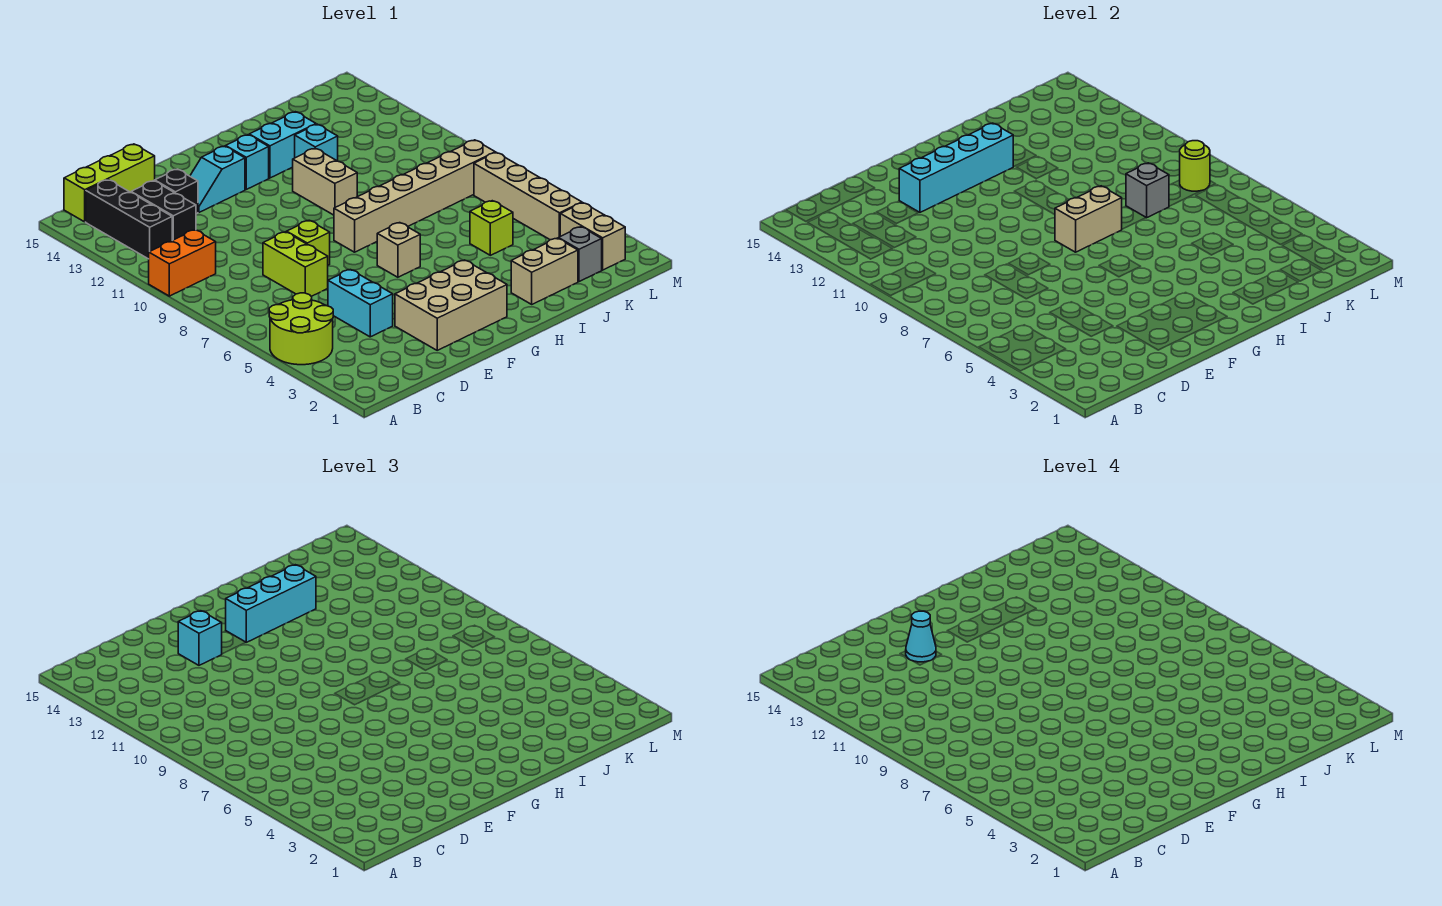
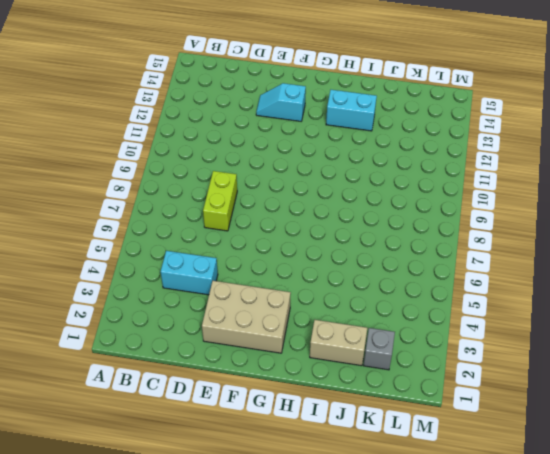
cyan 1x2 brick [161,251,218,295] -> cyan 1x2 brick turned to [328,270,393,337]
none -> lime 2x2 round brick [269,293,333,365]
none -> orange 1x2 brick [149,230,216,296]
none -> black 1x3 brick [86,180,172,259]

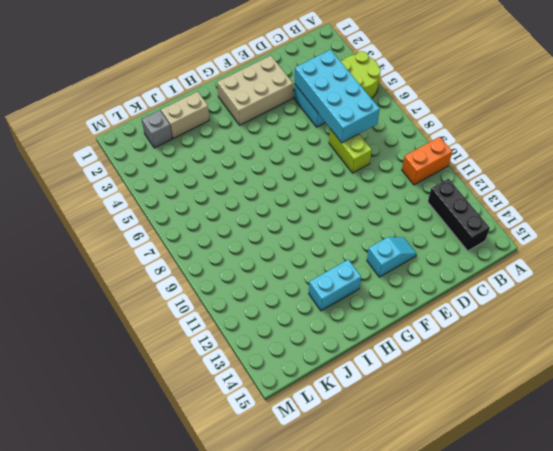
cyan 2x4 brick [295,50,380,143] -> none
none -> lime 1x3 brick [64,144,155,222]
none -> black 1x2 brick [131,181,196,240]
none -> black 1x1 brick [155,169,198,214]

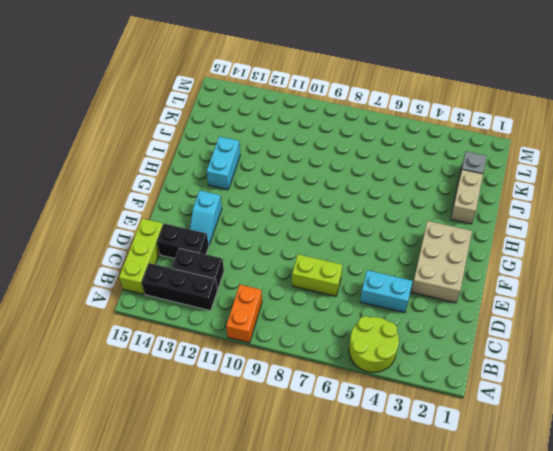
black 1x2 brick [157,224,209,259] -> black 1x1 brick [155,169,198,214]
none -> lime 1x1 brick [287,220,330,265]
none -> tan 1x1 brick [377,223,420,277]
none -> tan 1x6 brick [334,140,495,252]

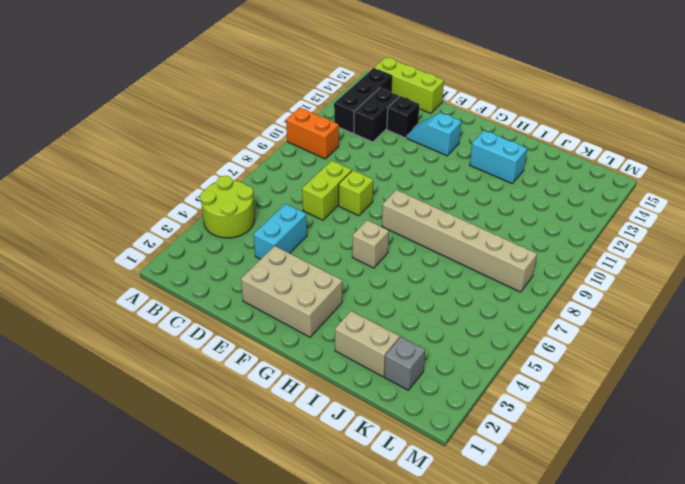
none -> cyan 1x1 brick [226,135,269,189]
none -> tan 1x2 brick [293,148,357,215]
none -> cyan 1x1 brick [295,124,338,161]

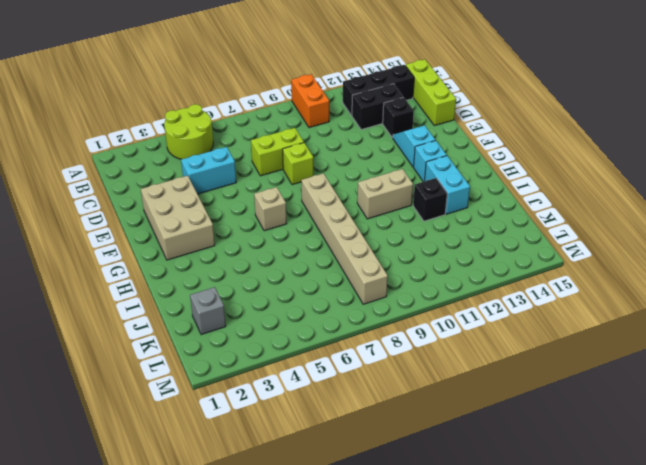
black 1x1 brick [413,178,447,221] -> cyan 1x1 brick [295,124,338,161]
none -> tan 1x2 brick [511,238,578,304]
none -> lime 1x1 brick [470,201,513,255]
none -> tan 1x2 brick [560,203,625,270]

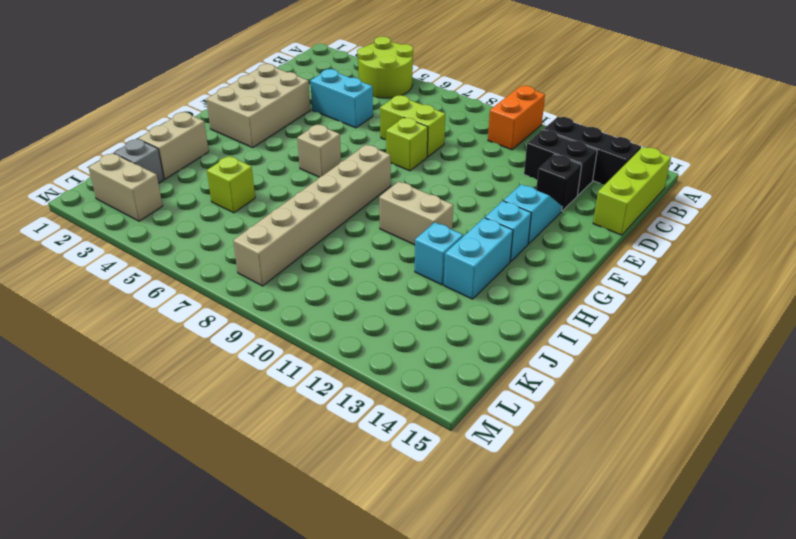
none -> tan 1x4 brick [474,152,582,240]
none -> cyan 1x4 brick [899,123,1013,212]
none -> tan 1x2 brick [1055,186,1122,252]

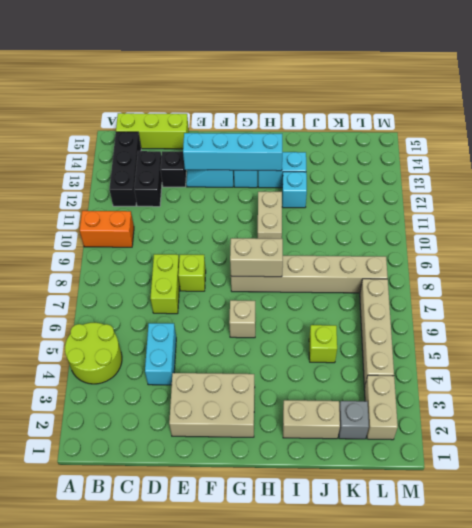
none -> grey 1x1 brick [1126,163,1169,218]
none -> lime 1x1 round brick [1180,141,1210,191]
none -> cyan 1x1 brick [178,611,222,665]

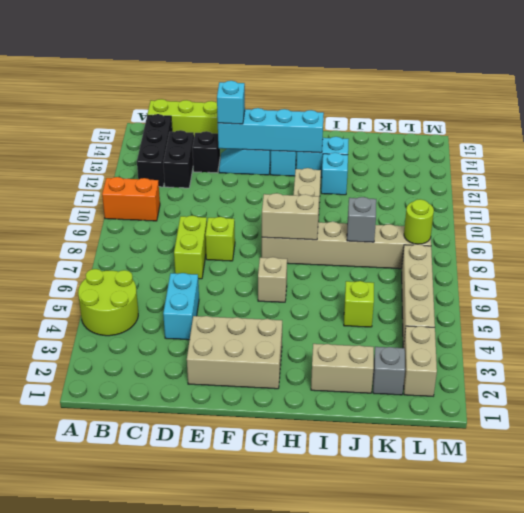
none -> cyan 1x3 brick [226,565,316,642]
none -> cyan 1x1 cone [906,611,936,662]

